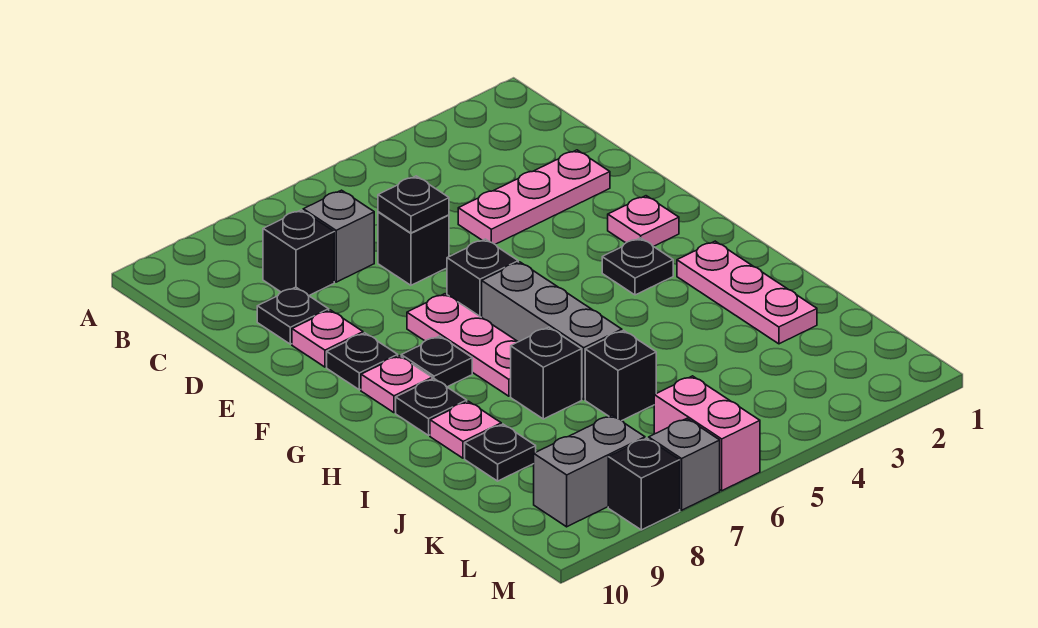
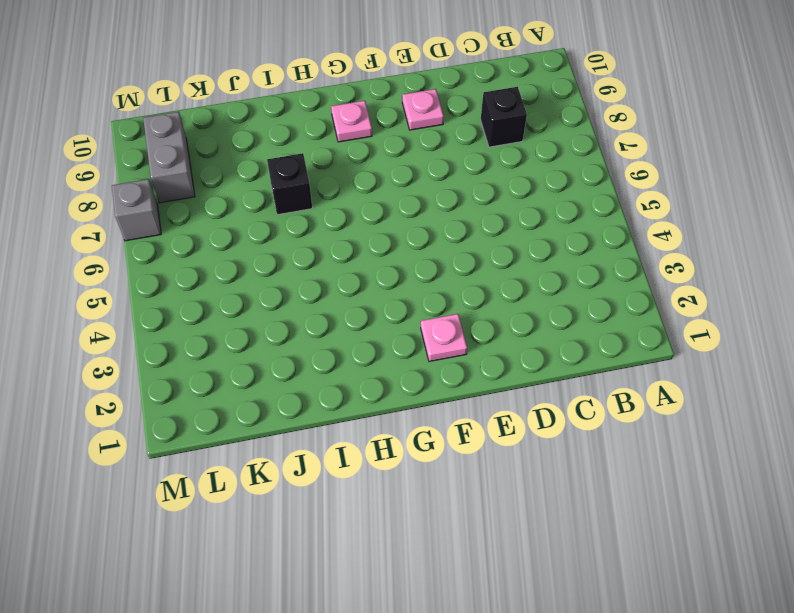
none -> grey 1x1 brick [303,190,374,282]
none -> pink 1x3 plate [458,150,610,244]
none -> black 1x1 brick [378,212,449,285]

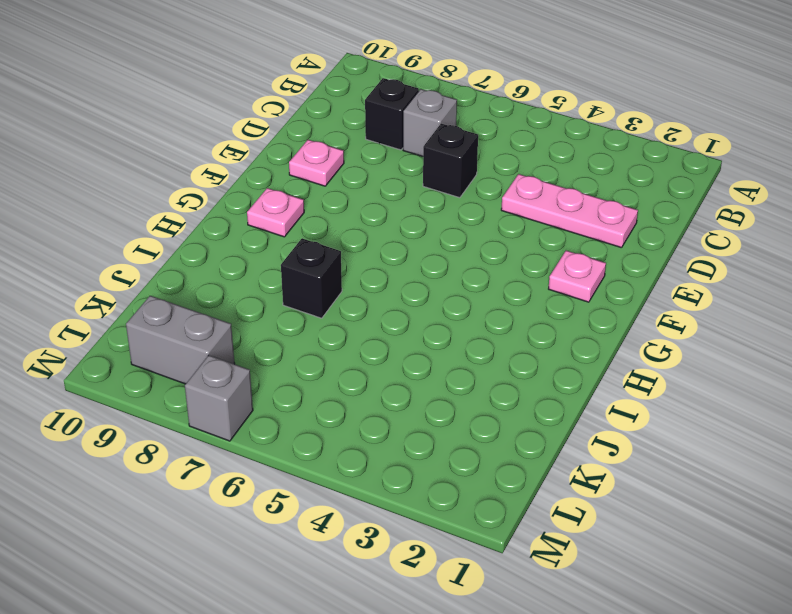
none -> black 1x1 plate [257,287,329,344]
none -> black 1x1 brick [447,239,518,317]
none -> pink 1x3 plate [407,294,518,396]

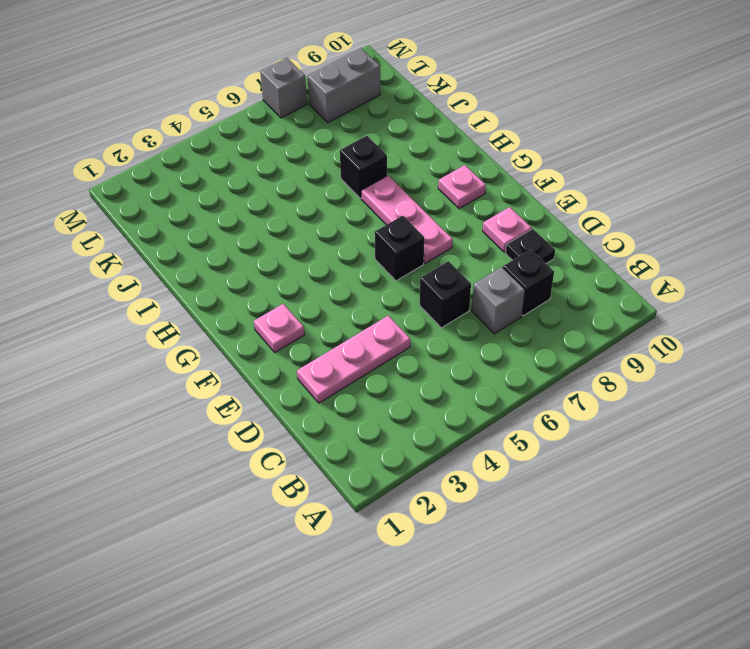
none -> black 1x1 plate [327,333,398,390]
none -> black 1x1 plate [602,238,673,295]
none -> grey 1x3 brick [482,262,622,399]

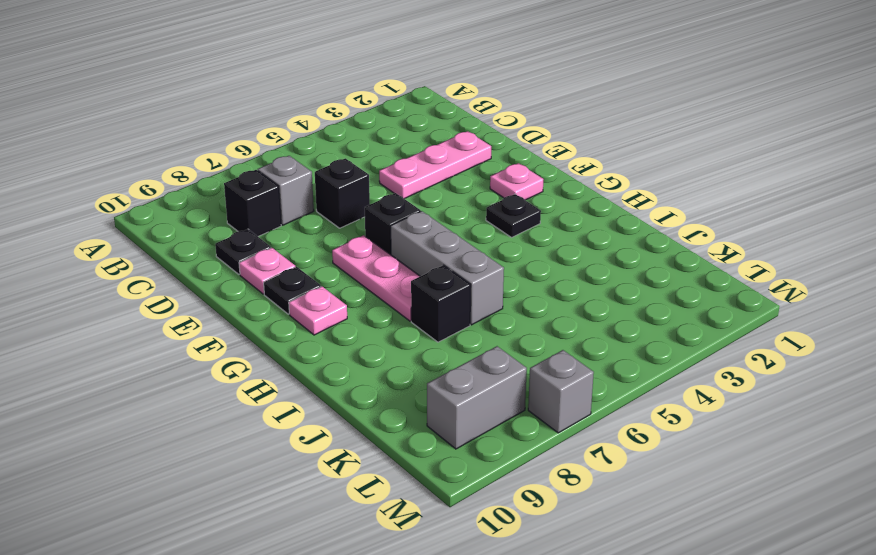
none -> black 1x1 plate [401,336,472,387]
none -> pink 1x3 plate [677,241,817,344]
none -> black 1x1 plate [396,379,467,435]

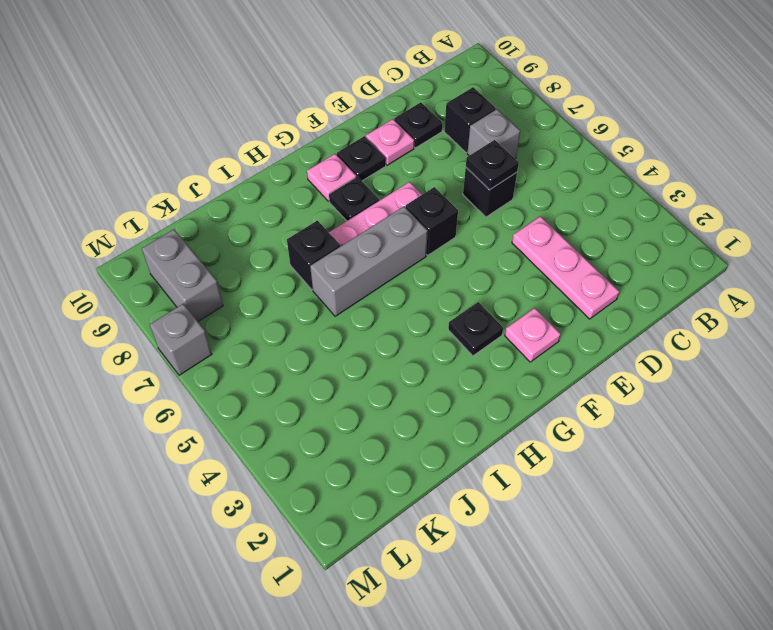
none -> pink 1x3 plate [677,241,817,344]
none -> black 1x1 plate [396,379,467,435]
none -> pink 1x1 plate [430,401,501,458]

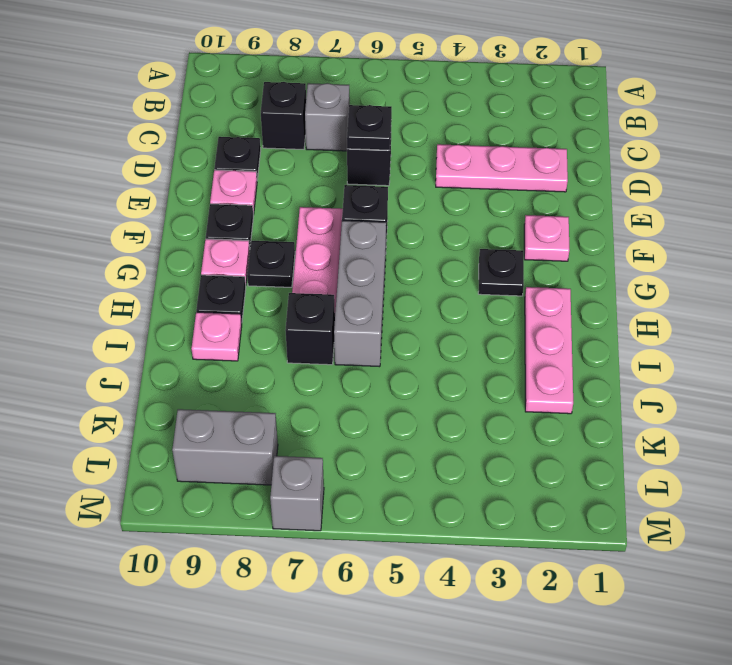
none -> black 1x1 brick [585,330,656,420]
none -> black 1x1 plate [465,424,536,481]
none -> pink 1x2 brick [654,376,760,491]

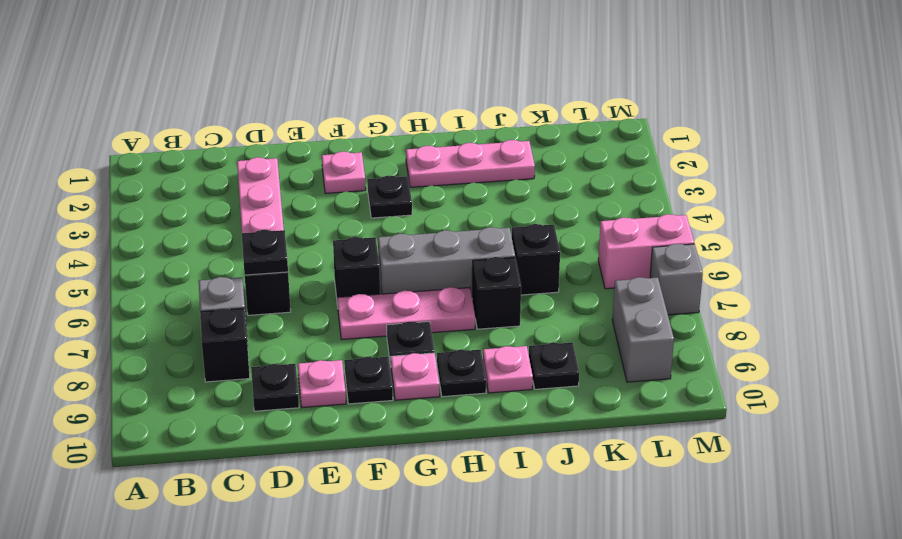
none -> black 1x1 brick [608,438,680,530]

